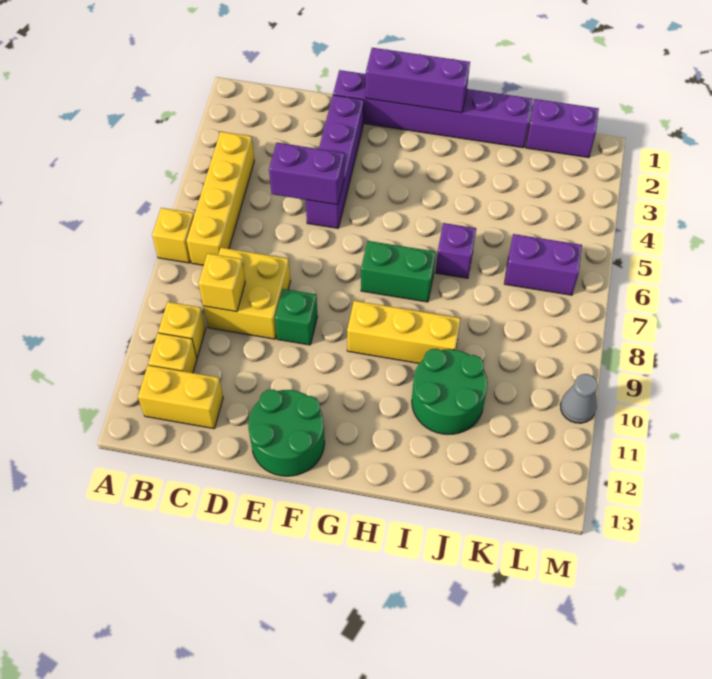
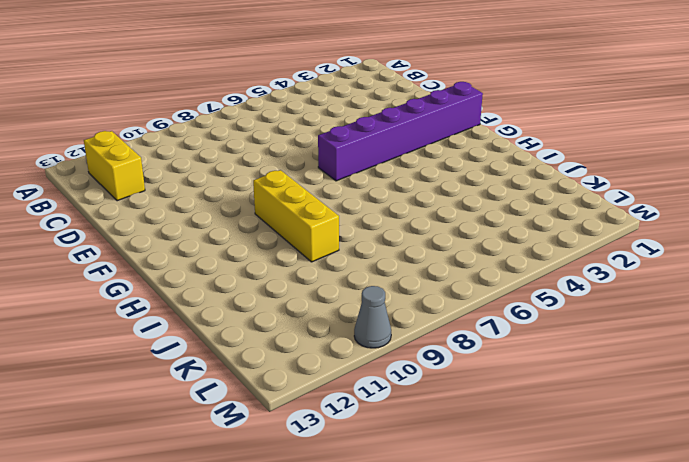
purple 1x6 brick [318,82,483,181] -> purple 1x6 brick turned to [333,70,532,148]
none -> yellow 1x1 brick [152,208,194,263]
none -> yellow 1x4 brick [187,132,254,265]
none -> yellow 1x1 brick [158,302,206,358]

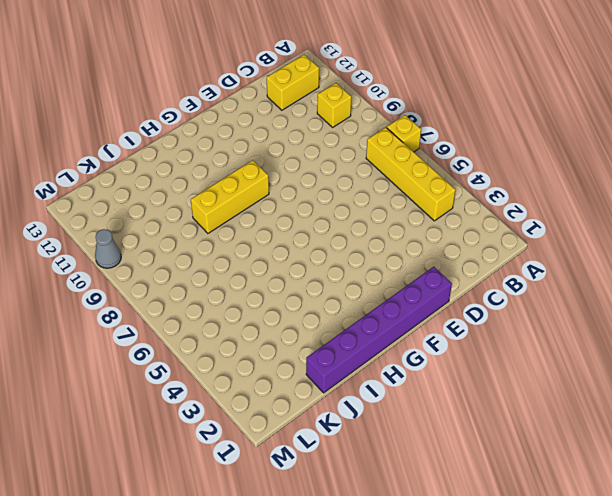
none -> yellow 1x1 brick [148,333,197,373]
none -> yellow 2x2 brick [203,248,290,339]
none -> purple 1x4 brick [306,95,364,228]

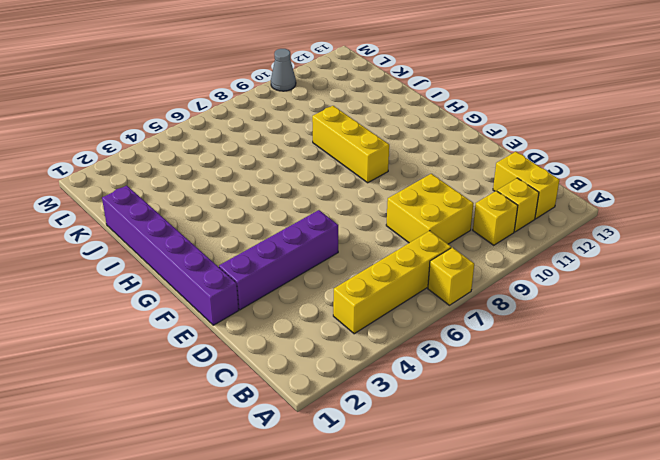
none -> green 1x1 brick [275,289,317,345]
none -> green 2x2 round brick [248,389,325,476]
none -> green 1x2 brick [361,241,436,302]

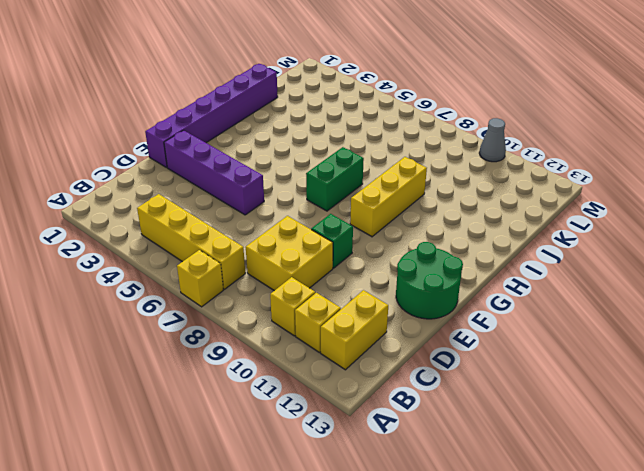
none -> purple 1x1 brick [436,223,476,278]
none -> green 2x2 round brick [412,349,488,435]
none -> purple 1x2 brick [526,99,599,158]

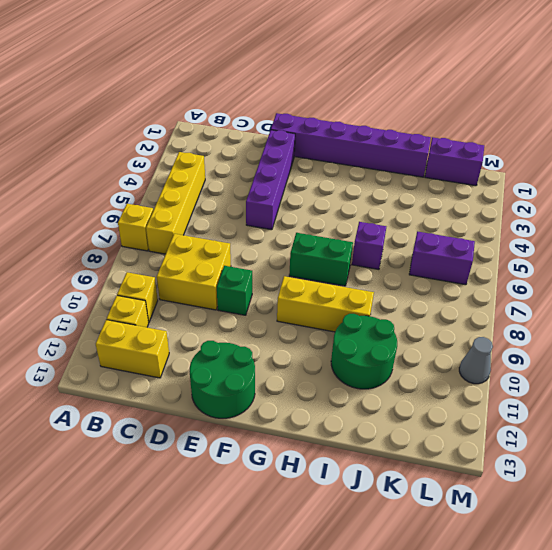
none -> yellow 1x1 brick [198,253,245,312]
none -> purple 1x2 brick [269,143,344,205]
none -> purple 1x3 brick [366,48,470,113]

